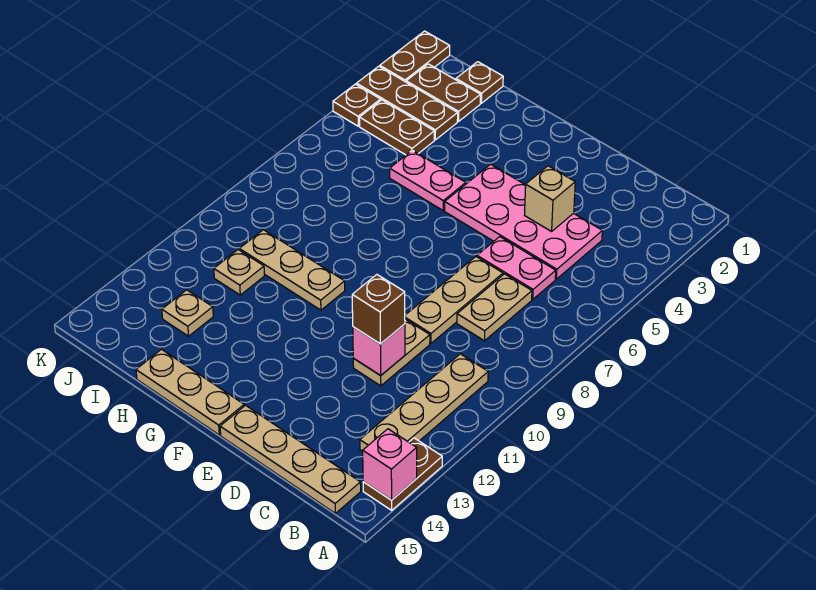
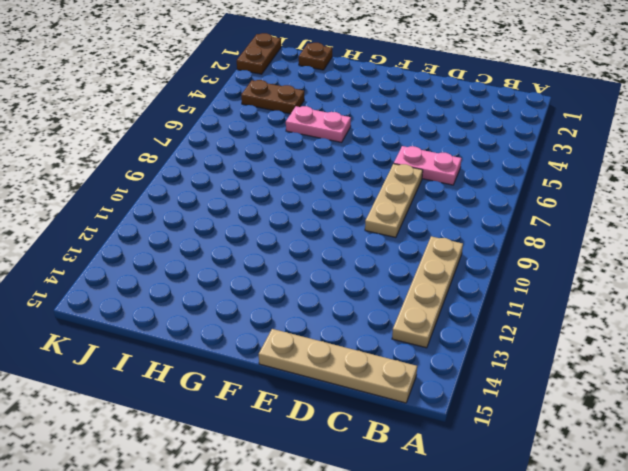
none -> brown 1x2 plate [363,438,442,510]
none -> pink 2x4 plate [445,164,602,279]
none -> tan 1x2 plate [457,274,532,341]

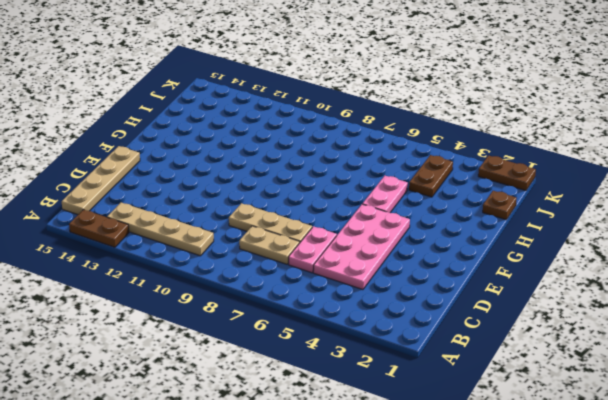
none -> tan 1x2 plate [353,319,430,386]
none -> tan 1x3 plate [136,349,244,435]
none -> tan 1x3 plate [239,230,345,310]

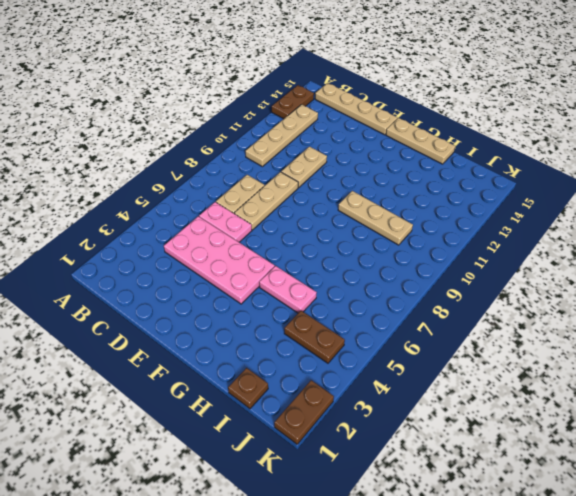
none -> brown 1x2 plate [406,64,481,121]
none -> brown 1x3 plate [356,66,458,140]
none -> tan 1x1 plate [214,250,265,295]

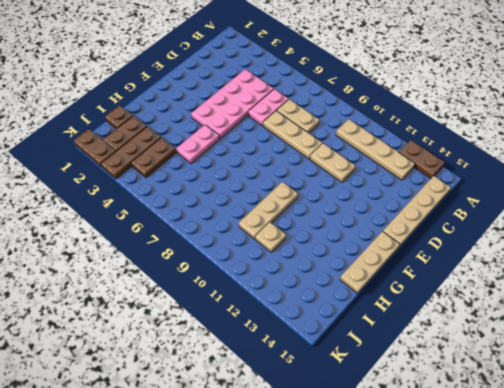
none -> tan 1x1 plate [162,290,213,336]
none -> brown 1x1 plate [333,84,381,126]
none -> pink 1x1 brick [363,429,417,500]

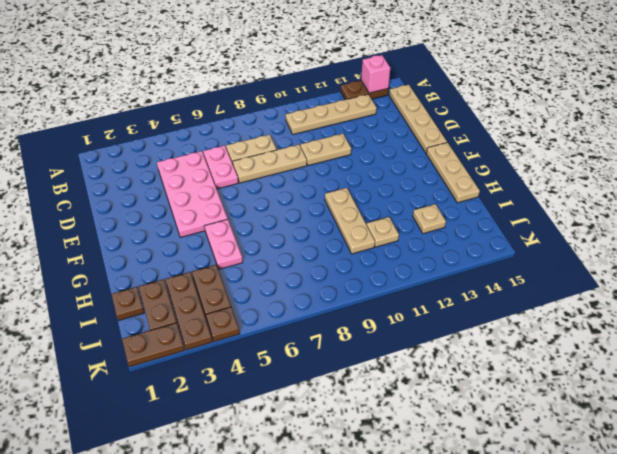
none -> tan 1x1 brick [525,166,575,231]
none -> pink 1x1 brick [353,324,405,376]
none -> brown 1x1 brick [352,275,405,344]

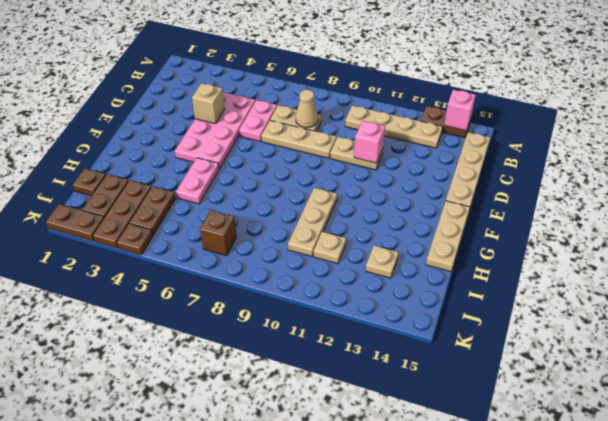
tan 1x1 cone [296,90,318,128] -> none
brown 1x1 brick [200,210,237,256] -> brown 1x1 brick moved to [352,275,405,344]

